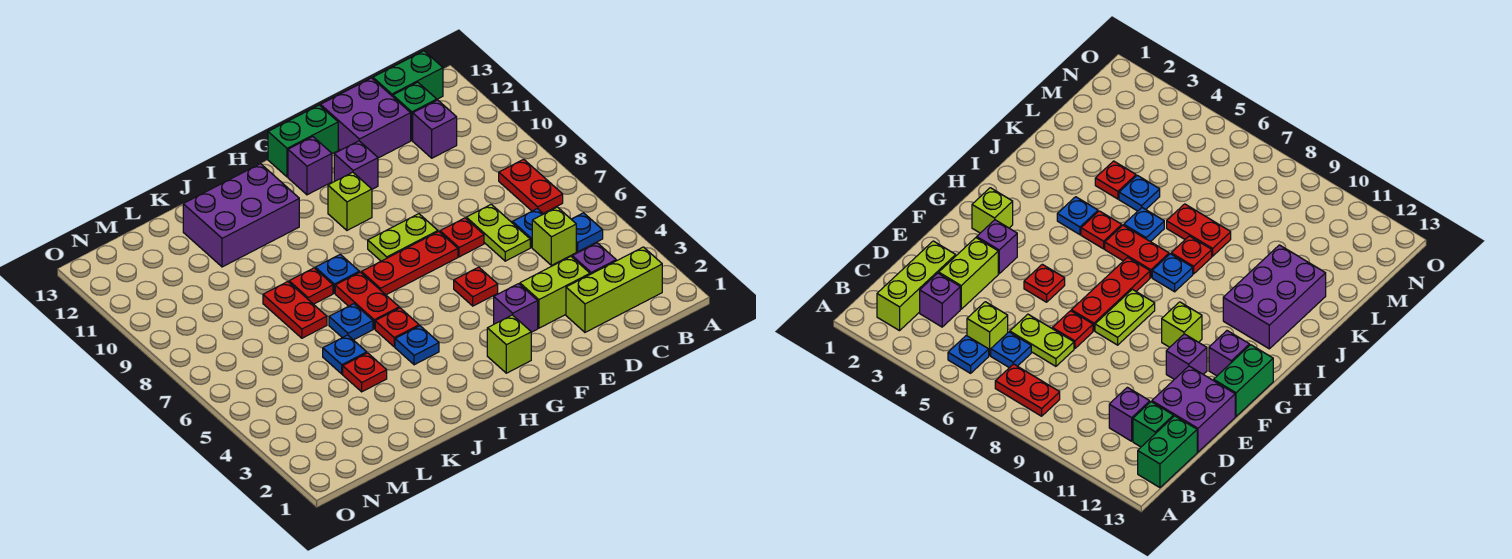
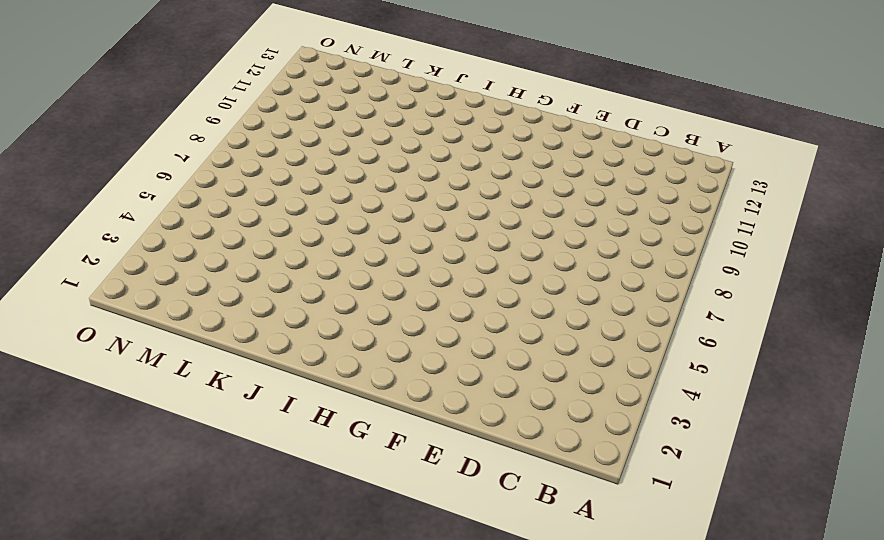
none -> lime 1x3 brick [566,247,662,332]
none -> blue 1x1 plate [571,213,603,252]
none -> red 1x2 plate [499,159,563,213]
none -> green 1x2 brick [373,51,443,99]

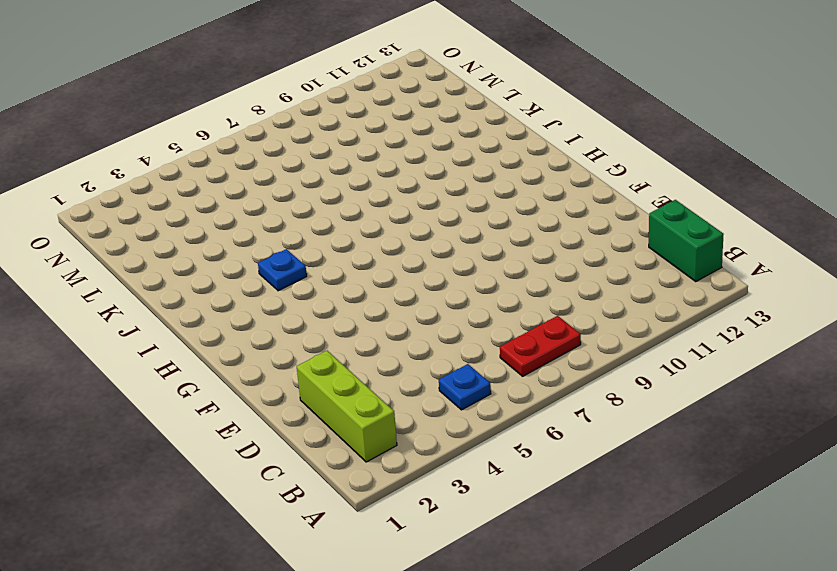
none -> purple 1x1 brick [572,243,616,274]
none -> lime 1x1 brick [532,207,576,265]
none -> blue 1x1 plate [512,209,543,248]
none -> purple 1x1 brick [413,100,457,158]

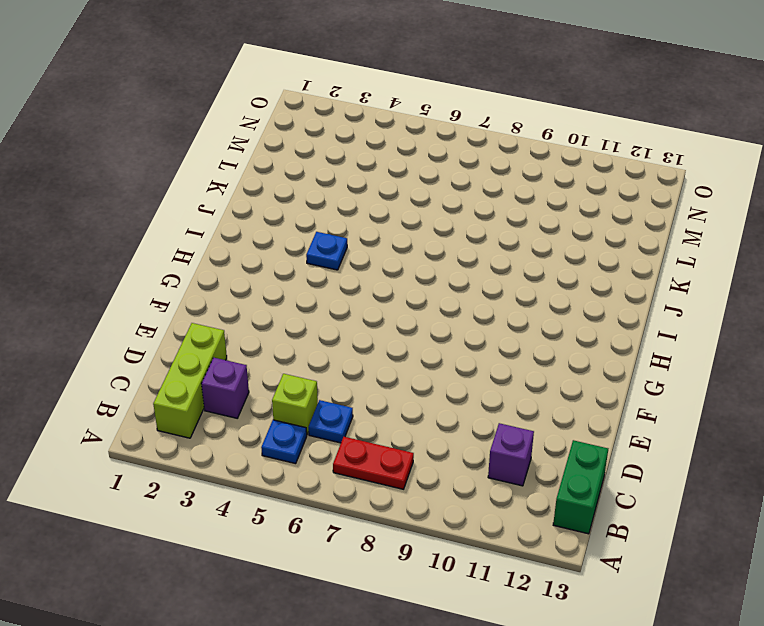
none -> green 1x1 brick [393,82,437,140]
none -> lime 1x2 brick [520,257,590,328]
none -> lime 1x2 plate [466,204,530,261]
none -> purple 2x2 brick [321,78,411,158]

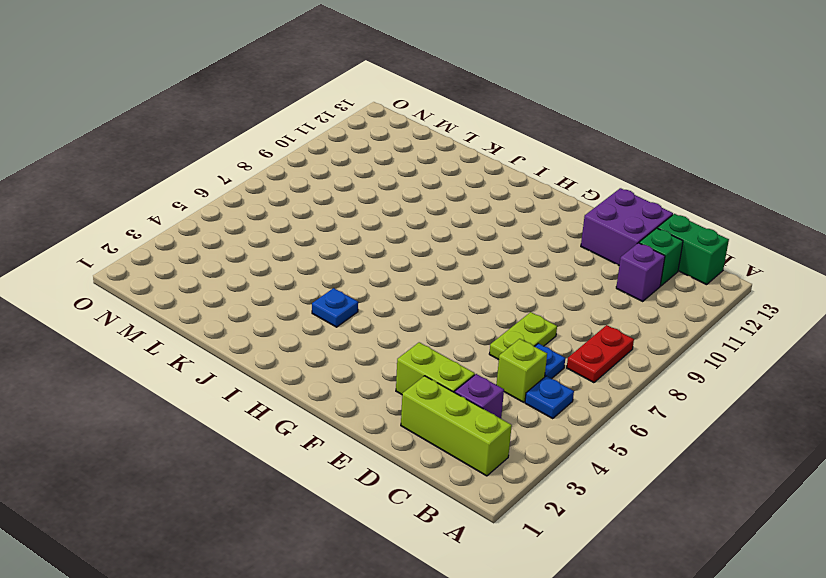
none -> red 1x1 plate [440,218,484,257]
none -> purple 1x1 brick [494,284,538,332]
none -> red 1x1 plate [454,267,498,306]
none -> red 1x3 plate [362,232,458,295]

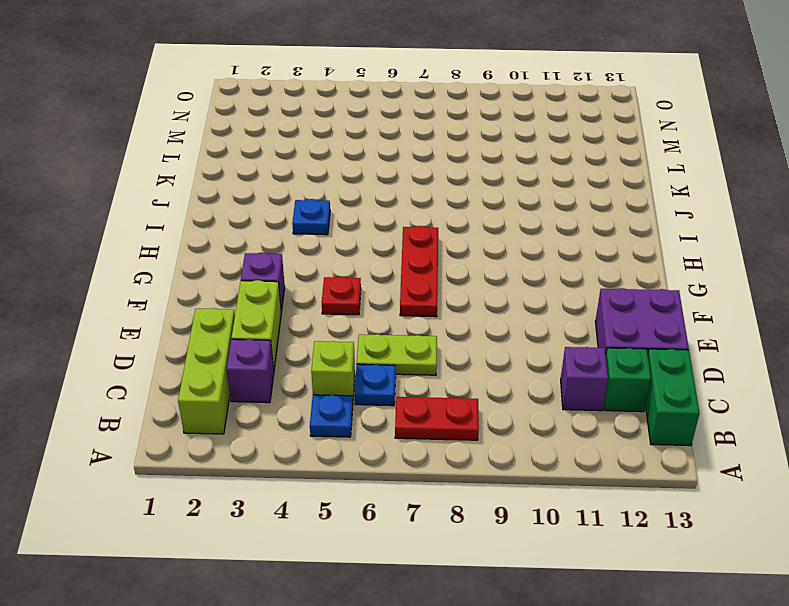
none -> red 1x1 plate [440,218,484,257]
none -> lime 1x2 plate [368,214,438,261]
none -> purple 1x1 brick [334,141,378,189]
none -> green 1x2 brick [268,105,338,177]

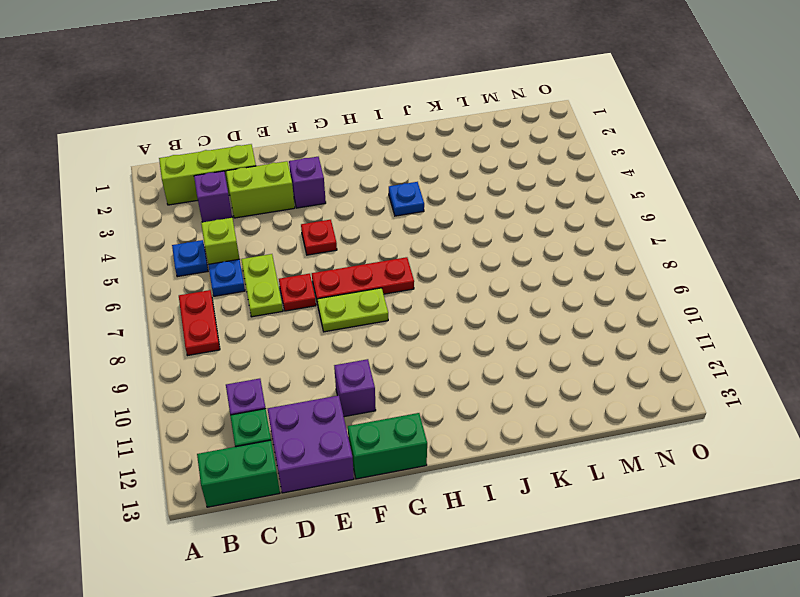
none -> lime 1x1 brick [487,315,531,373]
none -> lime 1x1 brick [328,172,372,230]
none -> purple 1x1 brick [288,137,332,195]
none -> red 1x1 plate [375,308,419,347]

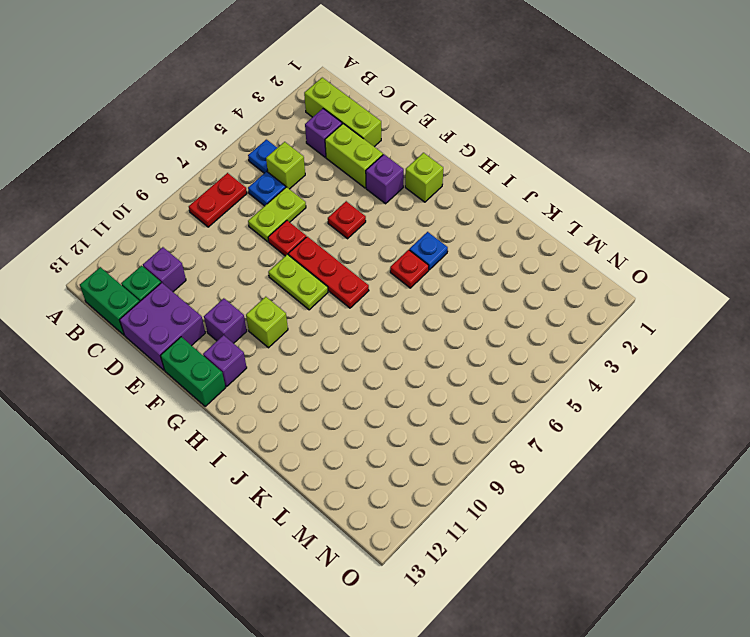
none -> red 1x2 plate [335,272,399,329]
none -> blue 1x1 plate [315,254,359,293]
none -> purple 2x3 brick [183,164,299,267]
none -> blue 1x1 plate [329,304,373,340]

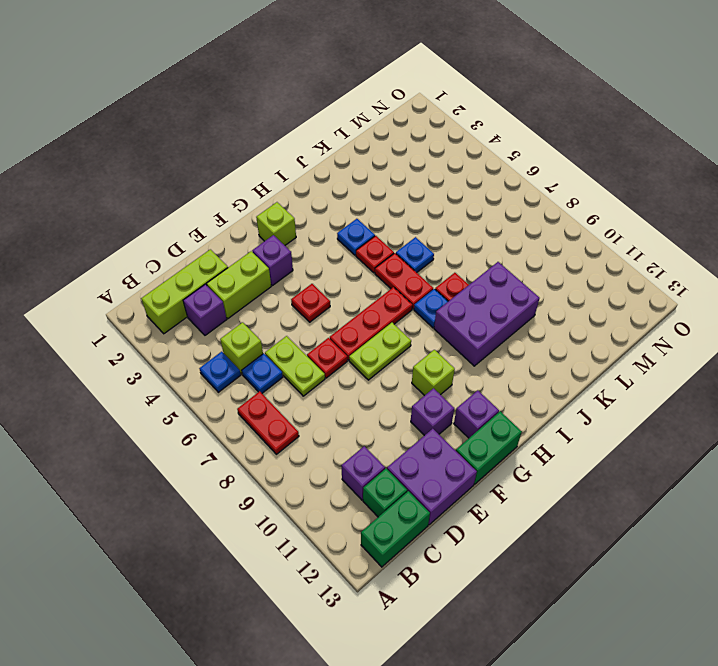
purple 2x3 brick [434,262,540,366] -> purple 2x3 brick moved to [183,164,299,267]
none -> red 1x1 plate [343,353,387,392]
none -> blue 1x1 plate [323,335,367,374]
none -> red 1x2 plate [263,282,327,338]

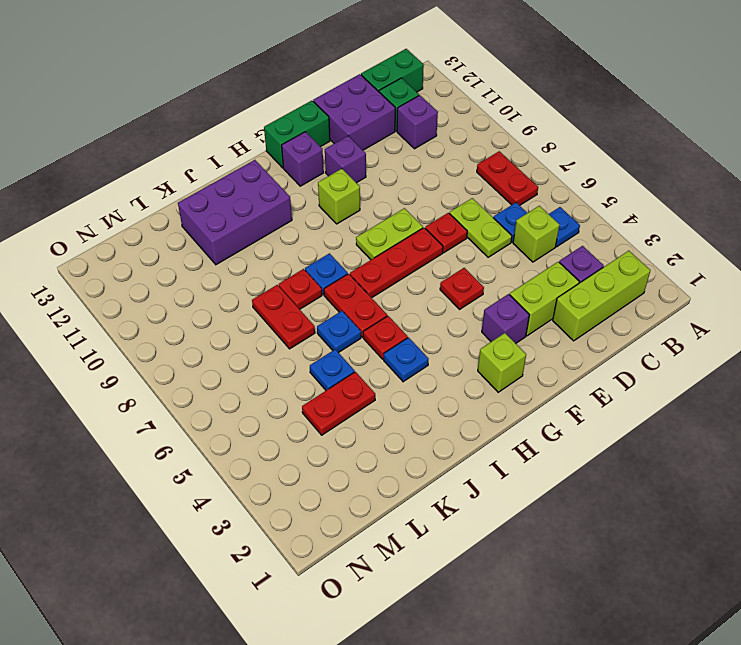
red 1x2 plate [302,372,375,435] -> red 1x1 plate [343,353,387,392]

